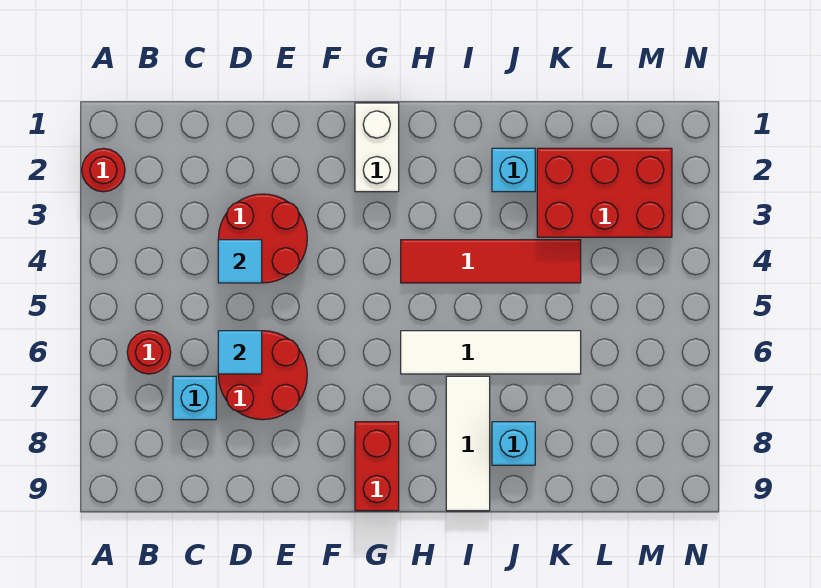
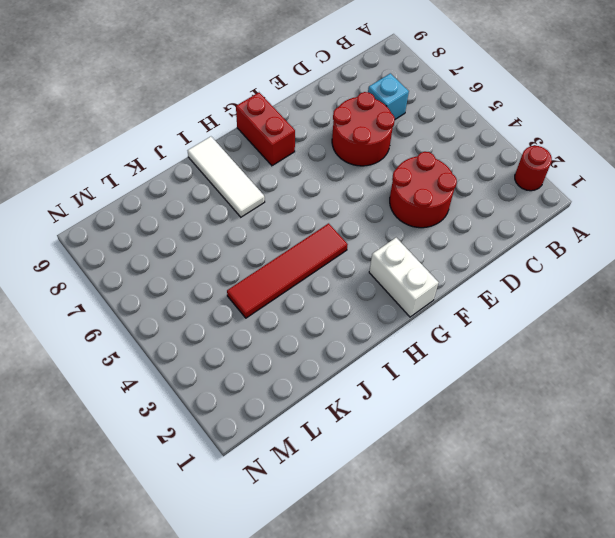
none -> red 1x1 round brick [127,331,171,374]
none -> white 1x4 tile [401,331,581,374]
none -> cyan 1x1 brick [492,148,535,192]

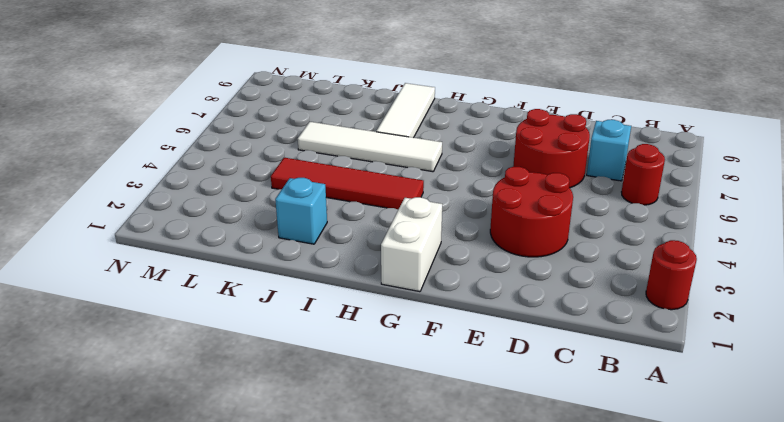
none -> red 1x2 brick [355,422,399,511]
none -> cyan 1x1 brick [492,422,535,465]
none -> red 2x3 brick [537,148,672,237]

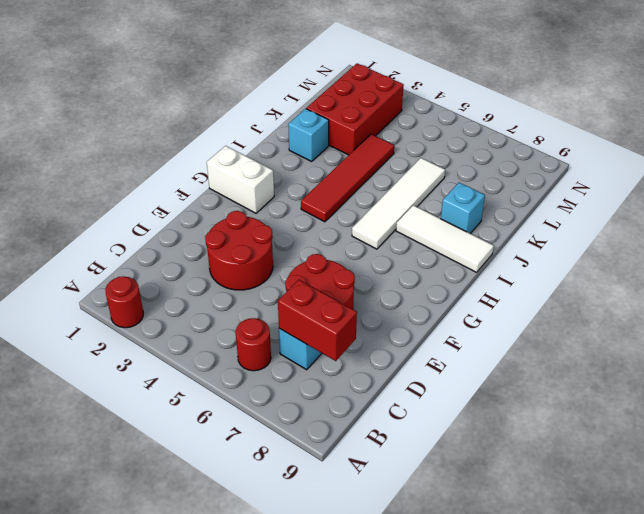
red 1x2 brick [278,280,357,361] -> red 1x2 brick moved to [355,422,399,511]
none -> cyan 1x1 tile [218,240,262,283]
none -> cyan 1x1 tile [218,331,262,374]

